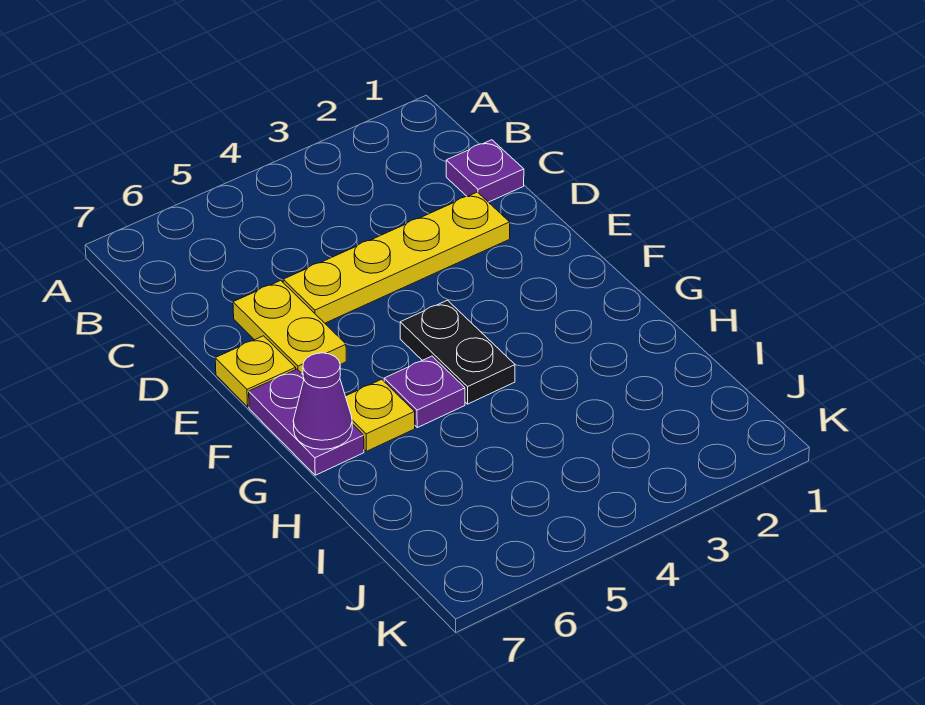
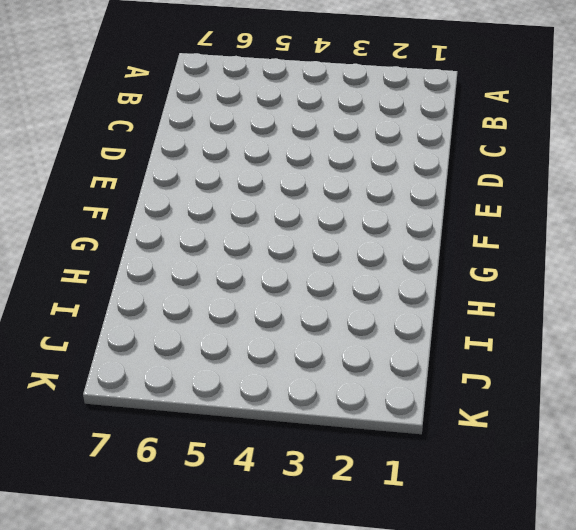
none -> purple 1x1 plate [446,140,524,202]
none -> yellow 1x4 plate [283,192,510,323]

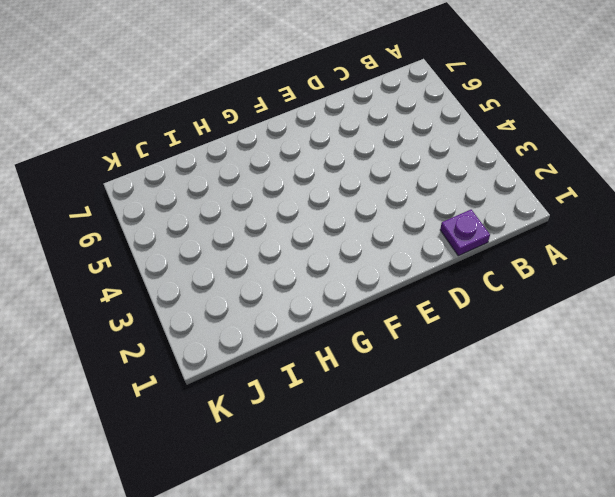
none -> yellow 1x4 plate [283,192,510,323]
none -> yellow 1x2 plate [233,280,346,374]

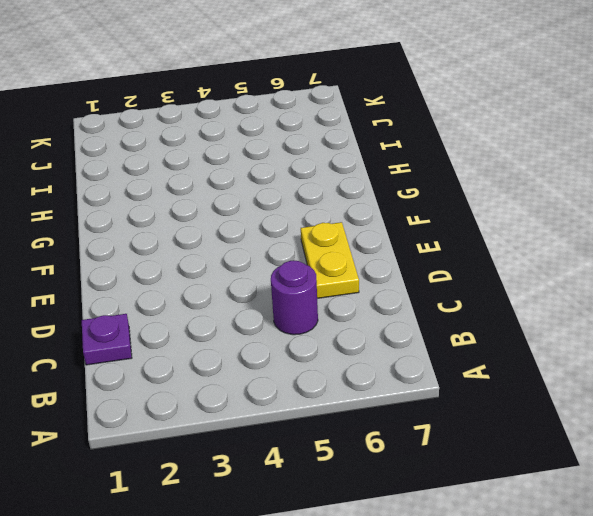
purple 1x1 round brick [271,261,318,335] -> none
none -> yellow 1x4 plate [283,192,510,323]
none -> yellow 1x1 plate [215,336,296,407]

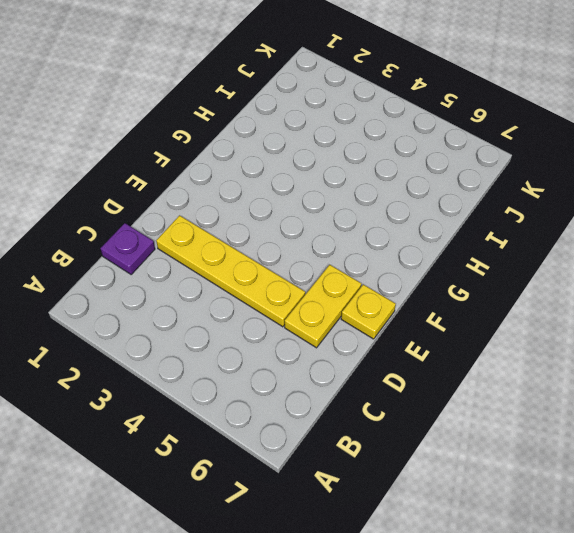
none -> black 1x2 plate [400,300,515,404]
none -> purple 1x2 plate [249,369,364,475]

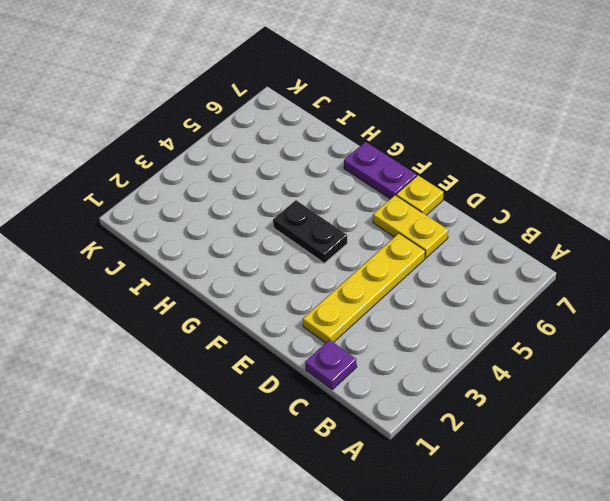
none -> purple 1x1 plate [384,356,465,428]
none -> yellow 1x1 plate [345,379,415,451]

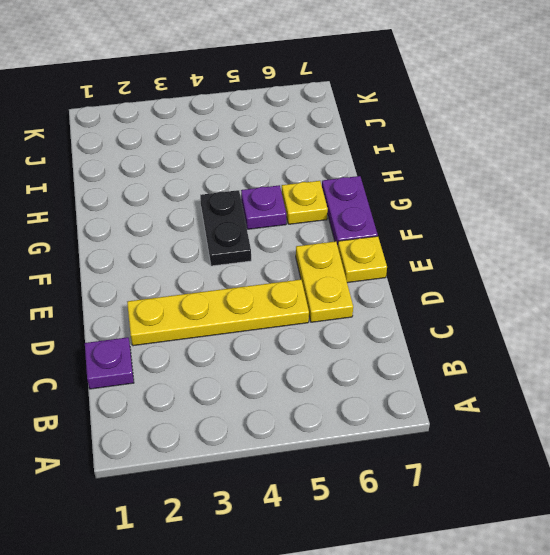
none -> purple 1x1 cone [293,353,352,449]

